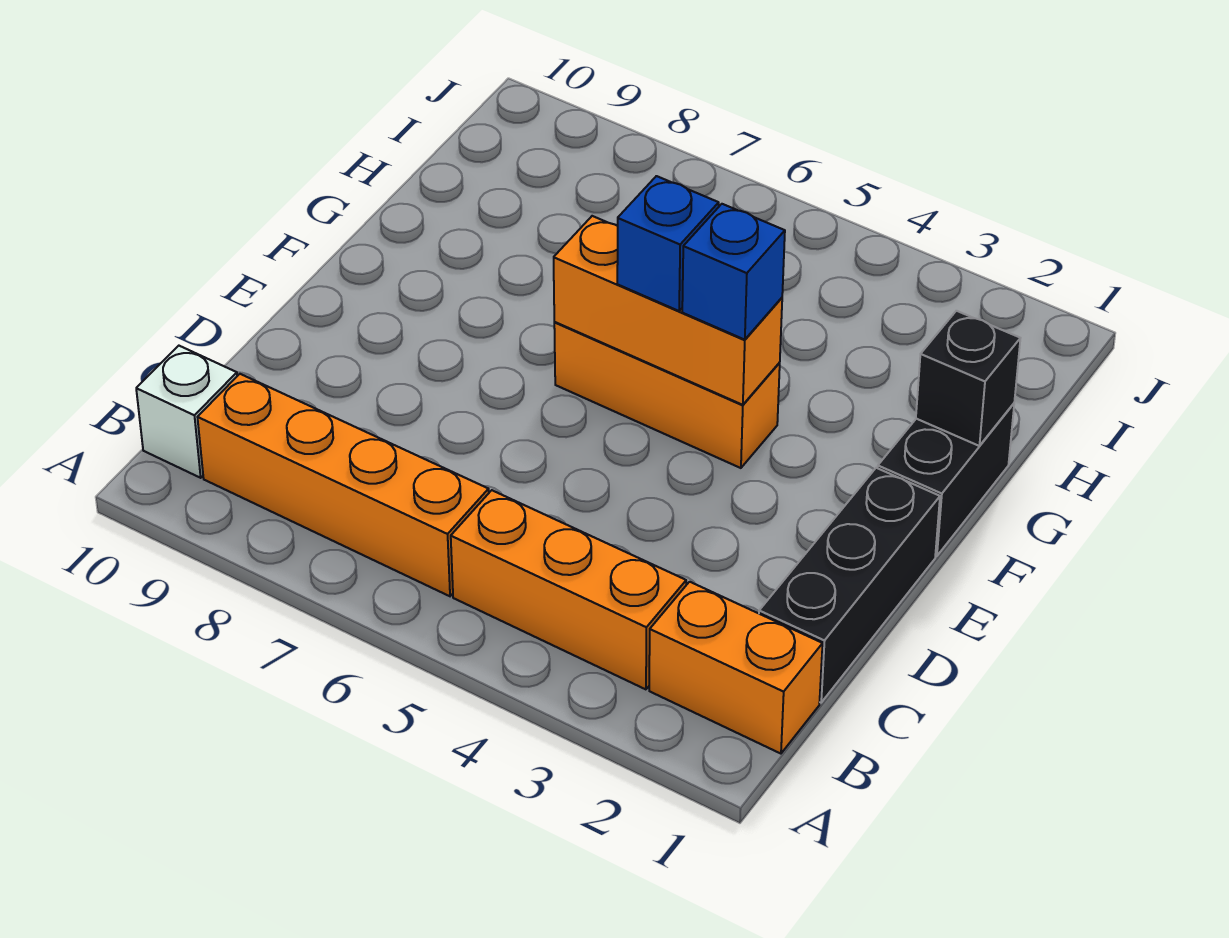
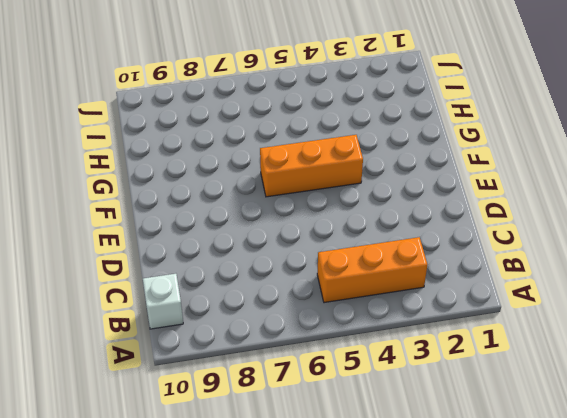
none -> orange 1x2 brick [649,582,823,754]
none -> orange 1x4 brick [198,374,489,596]

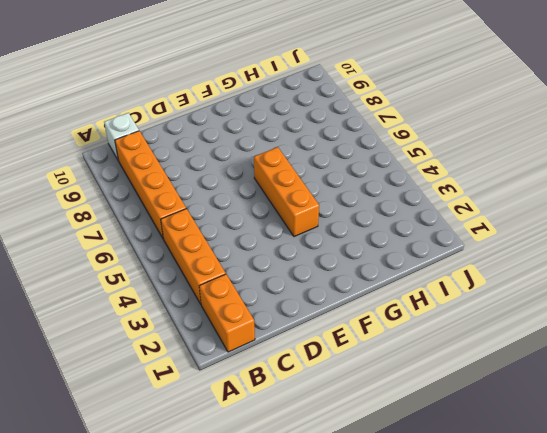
none -> black 1x3 brick [759,468,940,702]
none -> black 1x2 brick [878,404,1014,556]

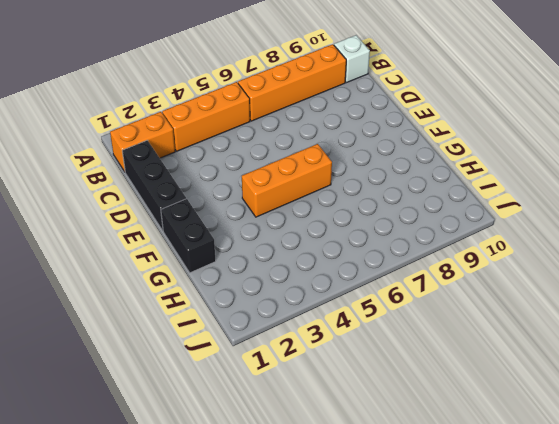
none -> orange 1x3 brick [554,216,782,405]
none -> black 1x1 brick [916,311,1020,446]

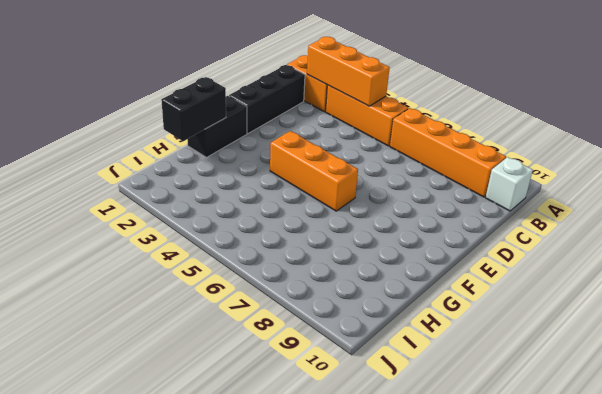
orange 1x3 brick [307,37,390,106] -> orange 1x3 brick moved to [554,216,782,405]
black 1x2 brick [161,77,226,141] -> black 1x1 brick [916,311,1020,446]
none -> blue 1x1 brick [682,204,785,340]
none -> blue 1x1 brick [617,176,719,311]

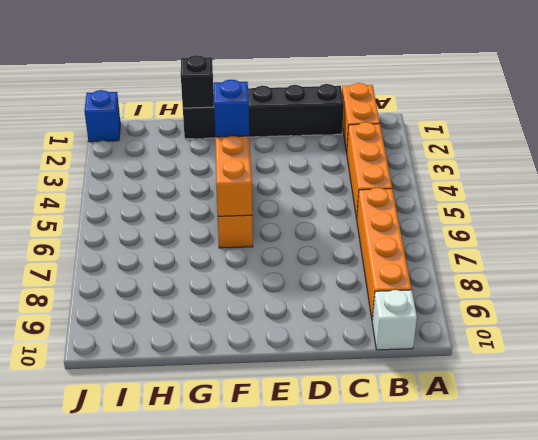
blue 1x1 brick [84,90,120,142] -> blue 1x1 brick moved to [617,176,719,311]

